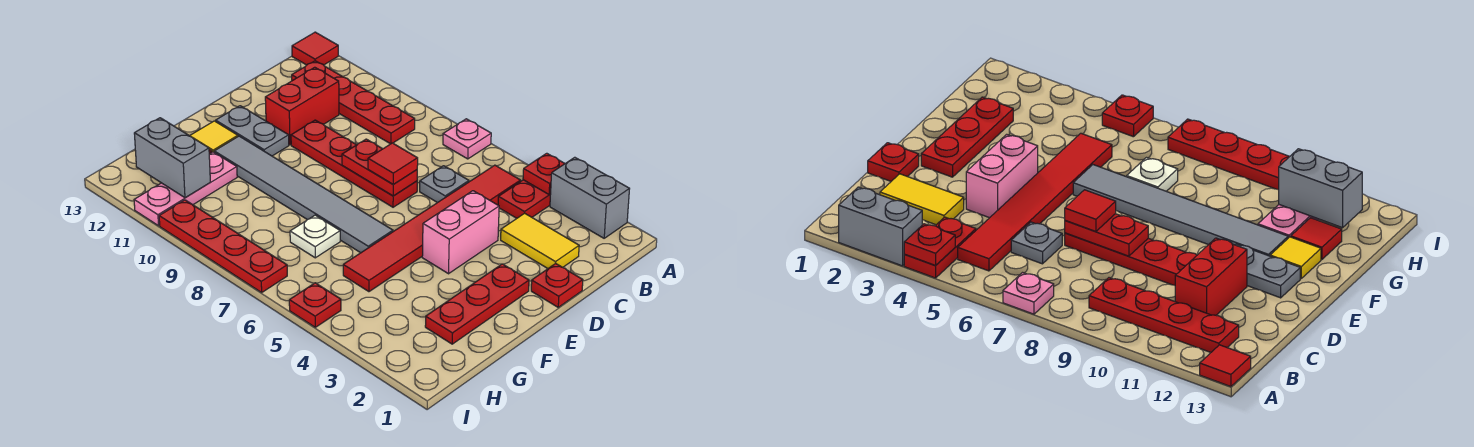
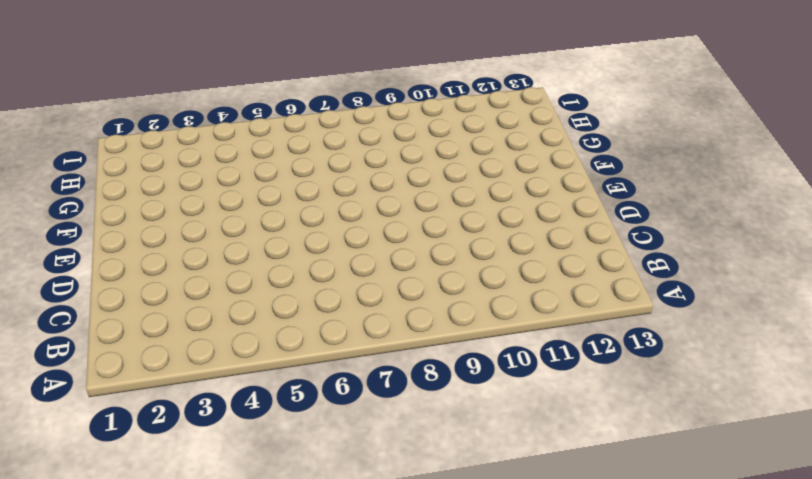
none -> grey 1x2 brick [550,157,629,238]
none -> red 1x2 plate [498,180,550,218]
none -> pink 1x1 plate [443,119,491,159]

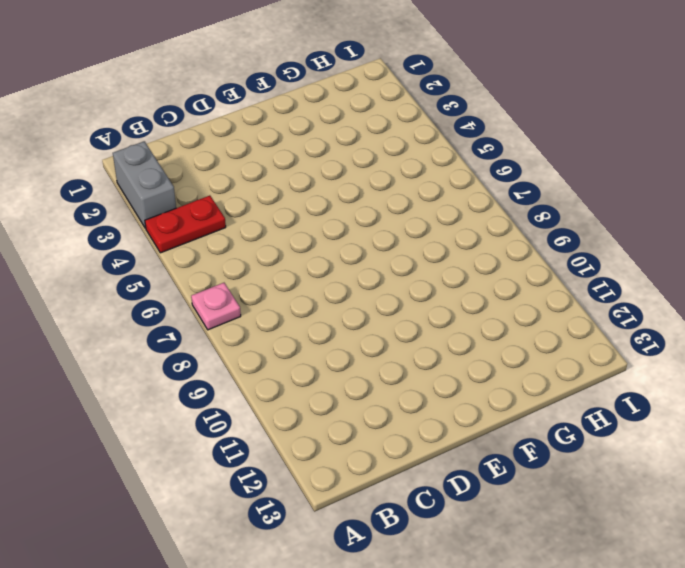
none -> red 1x1 tile [292,32,338,65]
none -> red 1x6 tile [343,165,521,292]
none -> red 1x4 plate [292,61,415,144]

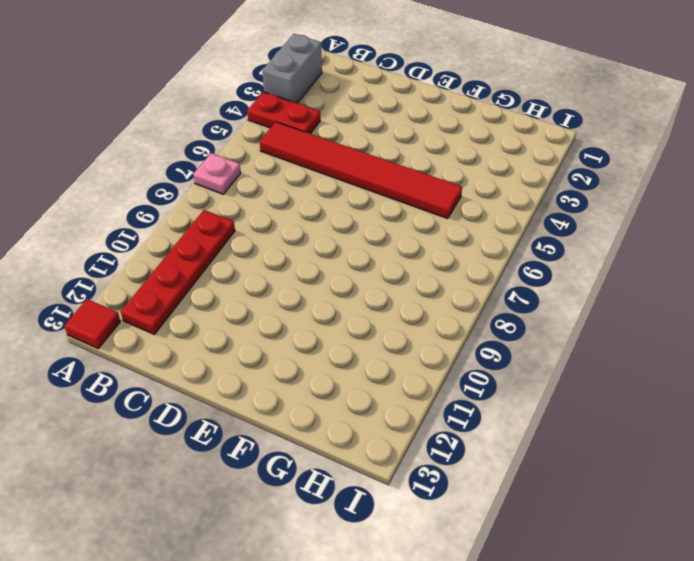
none -> yellow 1x2 tile [501,213,579,268]
none -> grey 1x1 plate [420,166,469,203]
none -> red 1x2 brick [265,67,339,145]

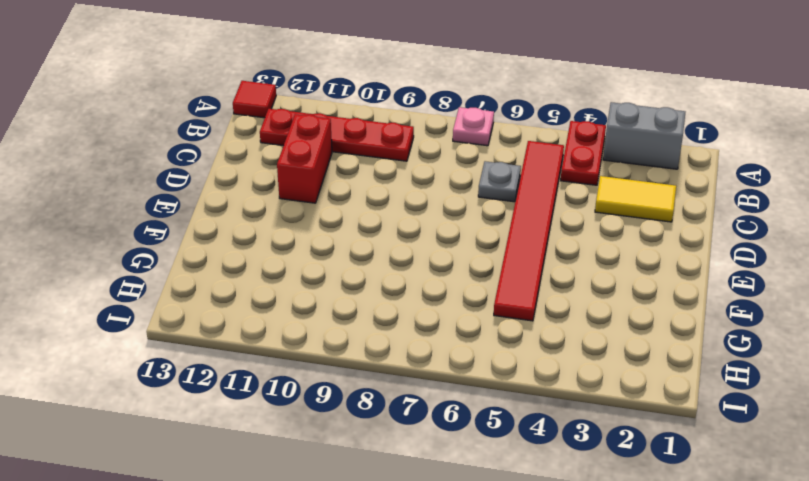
none -> red 1x1 plate [531,263,583,307]
none -> pink 1x2 brick [422,191,499,274]
none -> red 1x4 plate [291,120,417,207]

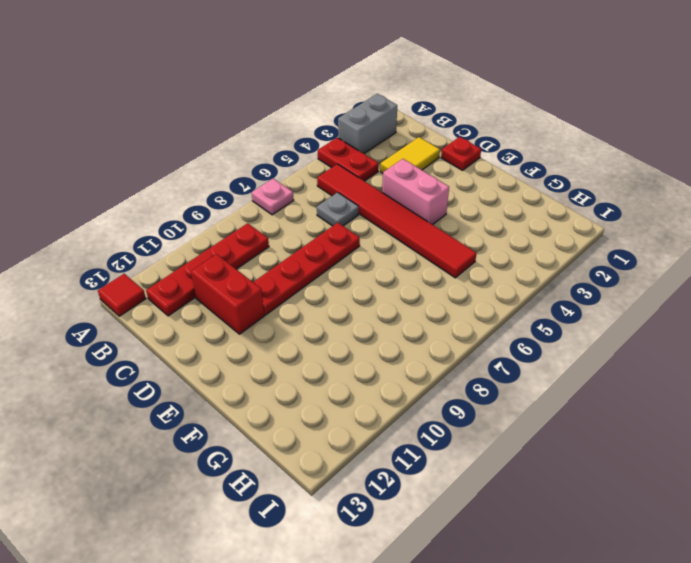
none -> red 1x3 plate [425,264,529,344]
none -> grey 1x2 plate [216,106,289,156]
none -> grey 1x6 tile [214,136,393,253]

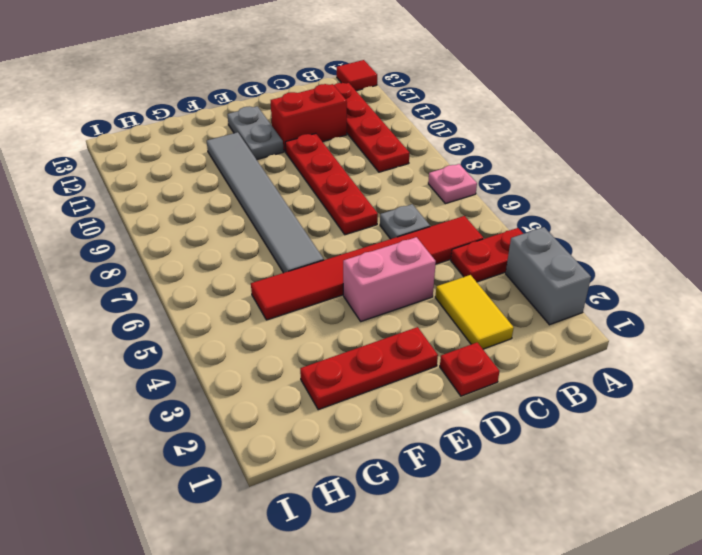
none -> yellow 1x1 tile [190,121,238,152]
none -> white 1x1 plate [290,215,340,258]
none -> pink 1x3 plate [134,152,237,226]

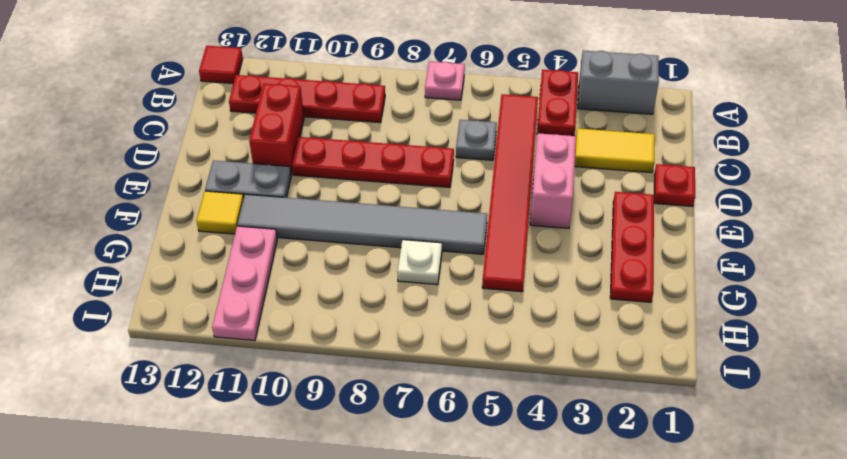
none -> red 1x1 tile [1291,218,1342,259]
none -> red 1x1 plate [289,283,341,327]
none -> red 1x4 plate [159,200,287,292]

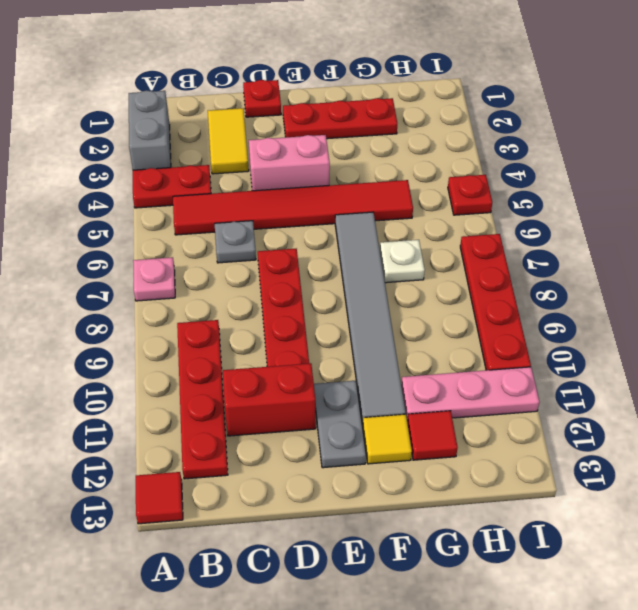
none -> red 1x1 plate [523,153,565,195]
none -> red 1x2 plate [342,139,417,196]
none -> grey 1x2 brick [134,118,210,198]

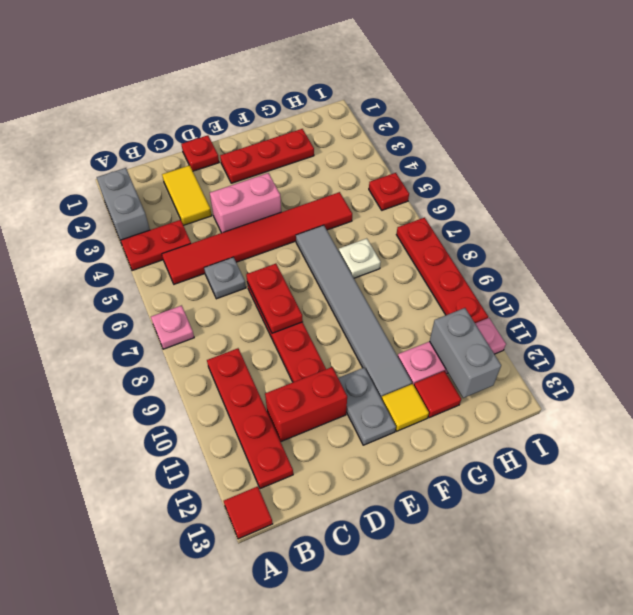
none -> red 1x1 plate [523,153,565,195]
none -> red 1x1 tile [368,143,418,184]

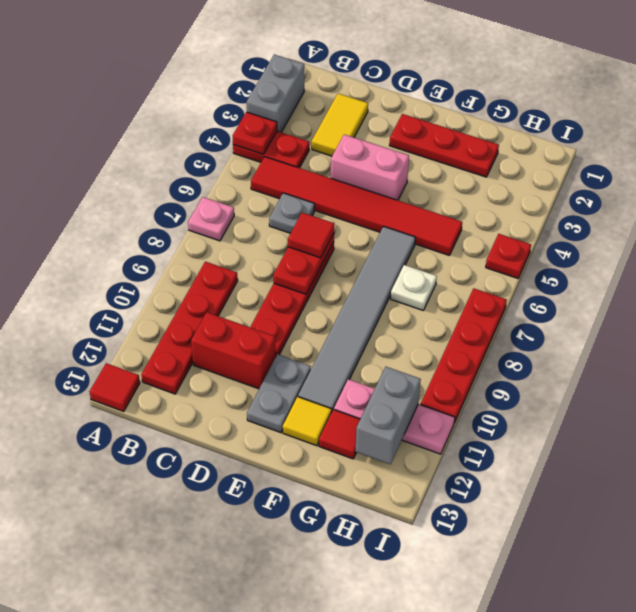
none -> red 1x1 plate [531,263,583,307]

